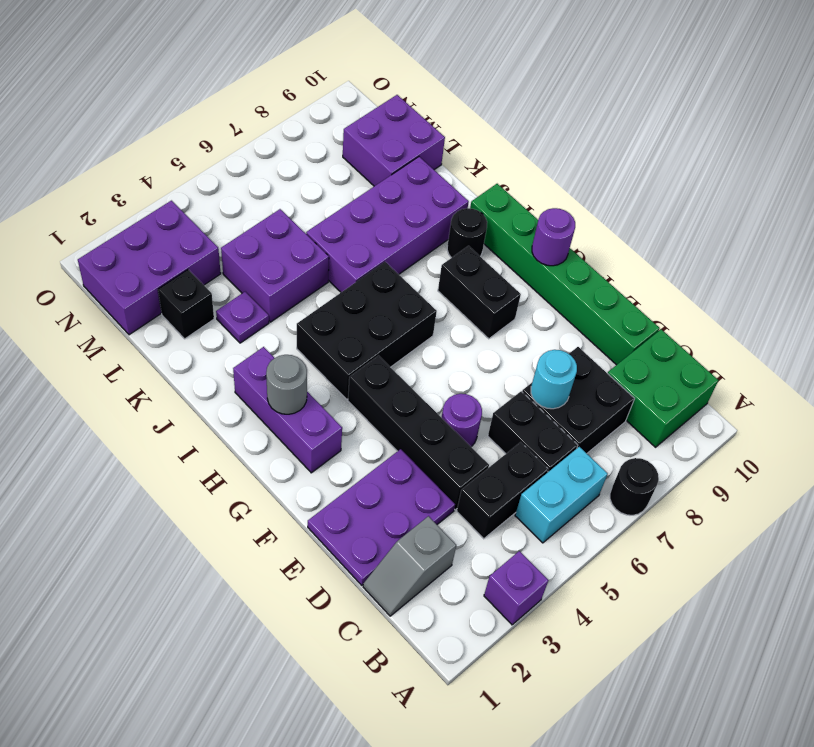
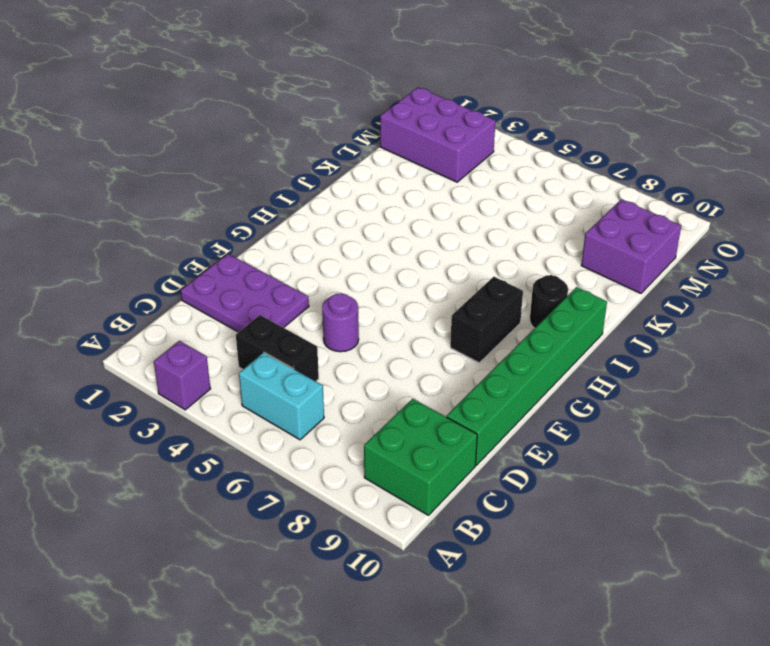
none -> black 1x1 round brick [610,458,659,515]
none -> grey 1x2 slope [363,516,456,616]
none -> black 1x2 brick [488,391,578,472]

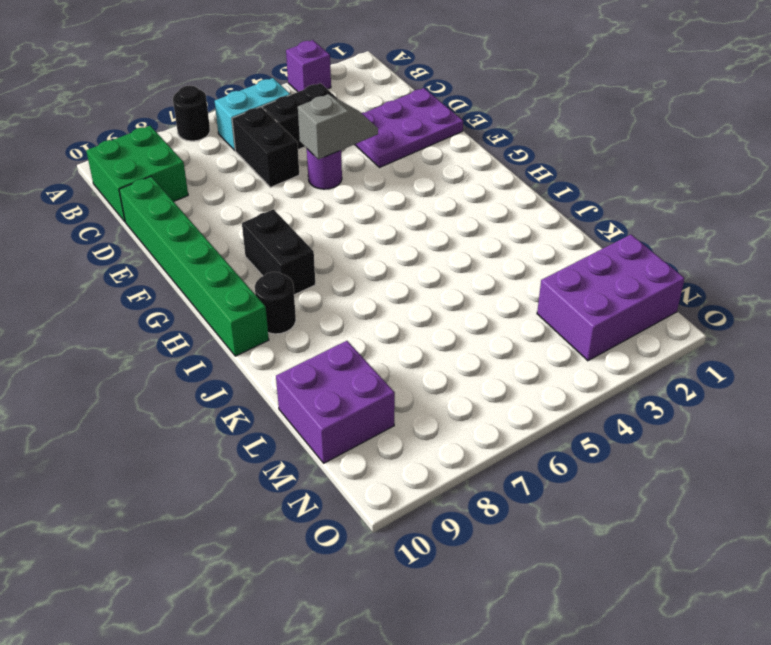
grey 1x2 slope [298,94,378,159] -> grey 1x2 slope moved to [363,516,456,616]
none -> black 2x2 brick [522,347,635,453]
none -> black 1x4 brick [348,356,489,510]
none -> purple 1x3 brick [233,347,342,473]

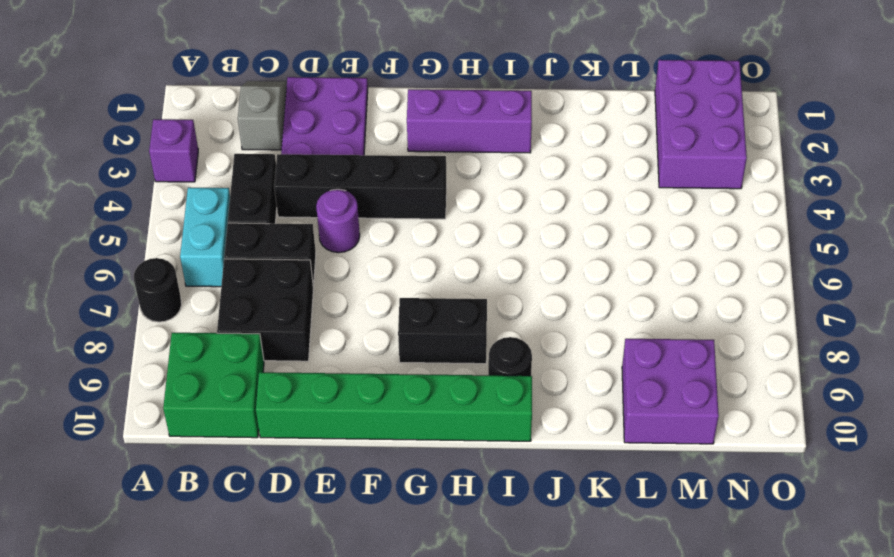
none -> black 2x3 brick [297,262,437,399]
none -> purple 2x4 brick [306,157,469,292]
none -> purple 1x1 plate [216,291,269,343]

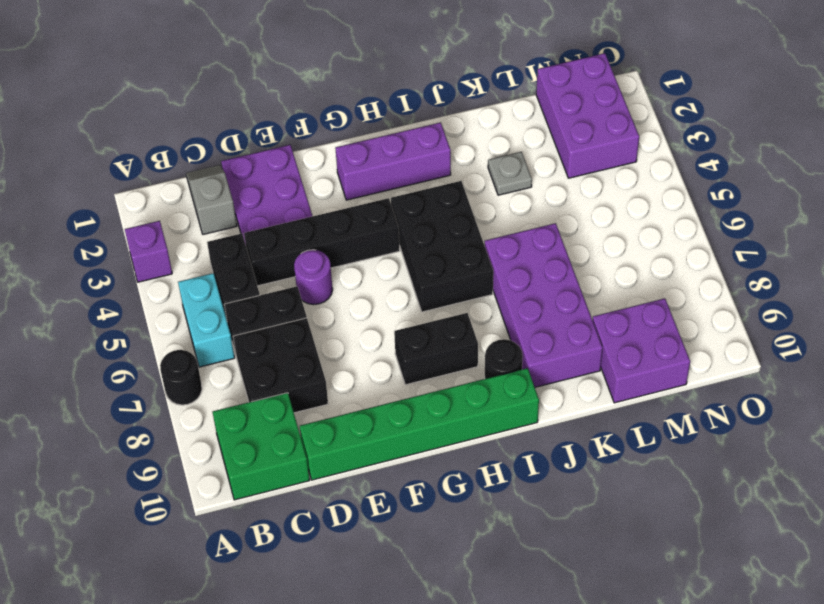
grey 1x1 plate [488,152,532,195] -> purple 1x1 plate [216,291,269,343]
none -> purple 2x2 brick [221,209,329,322]
none -> black 1x1 brick [158,269,214,339]
none -> cyan 1x1 round brick [531,350,577,409]

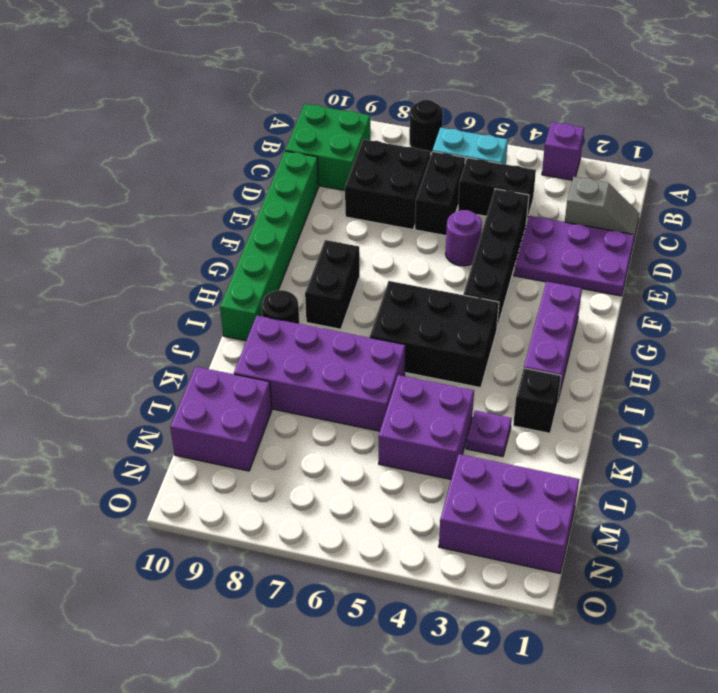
black 1x1 brick [513,368,561,433] -> black 1x1 brick moved to [158,269,214,339]
none -> cyan 1x1 round brick [531,350,577,409]
none -> purple 1x1 round brick [532,208,575,266]
none -> grey 1x1 round brick [266,355,307,414]

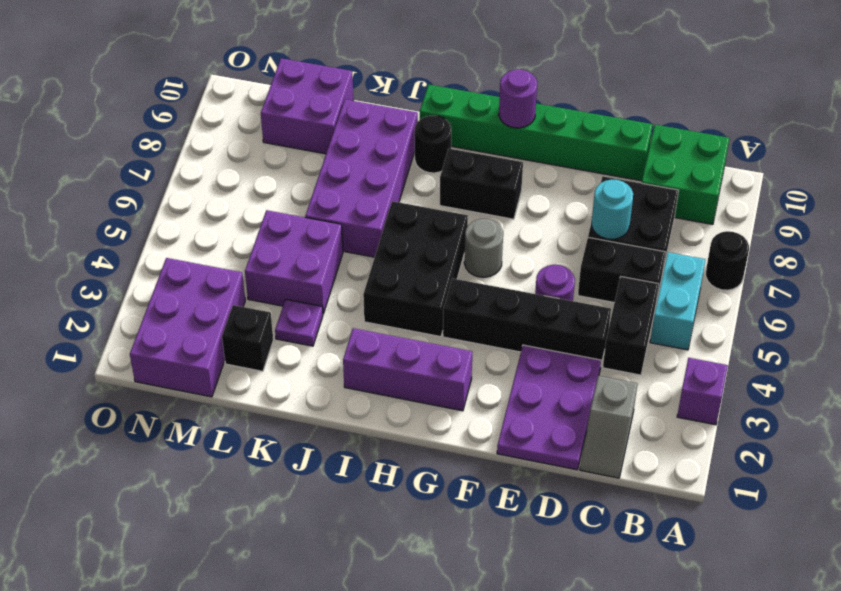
grey 1x1 round brick [464,219,503,277] -> grey 1x1 round brick moved to [266,355,307,414]

